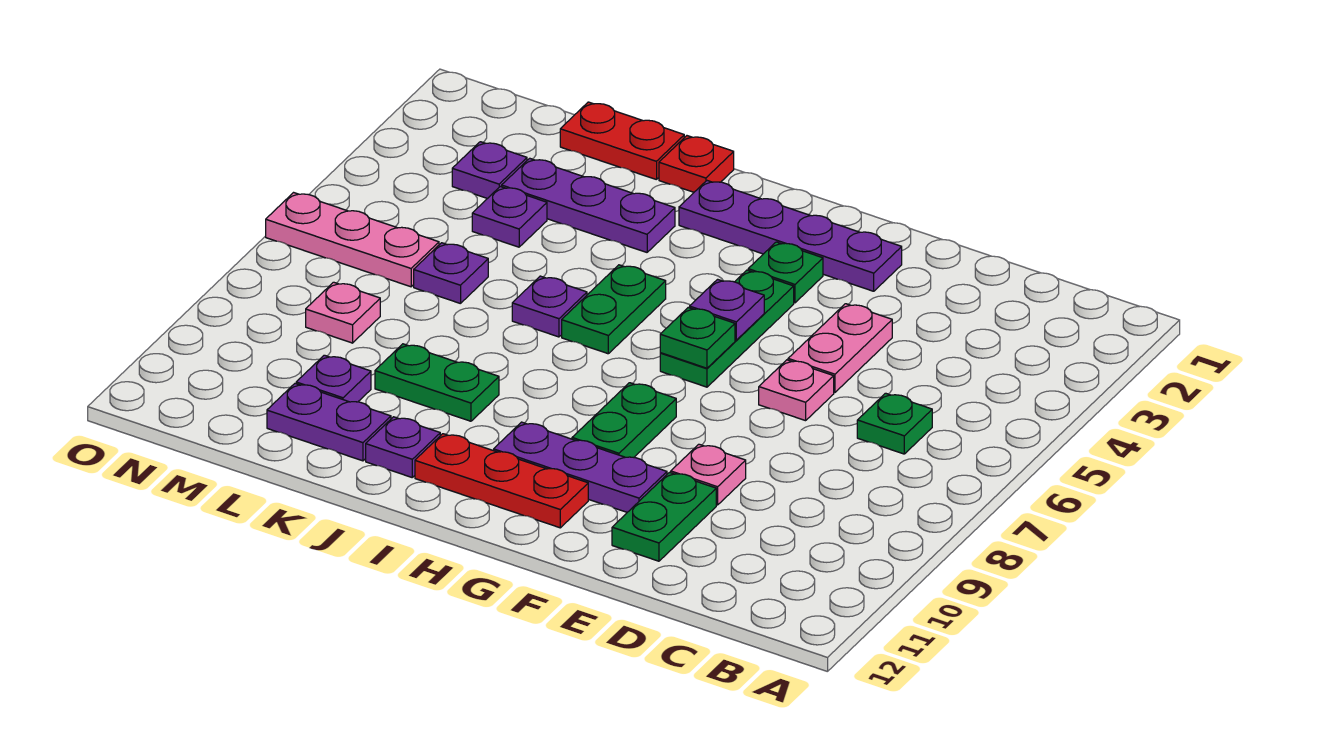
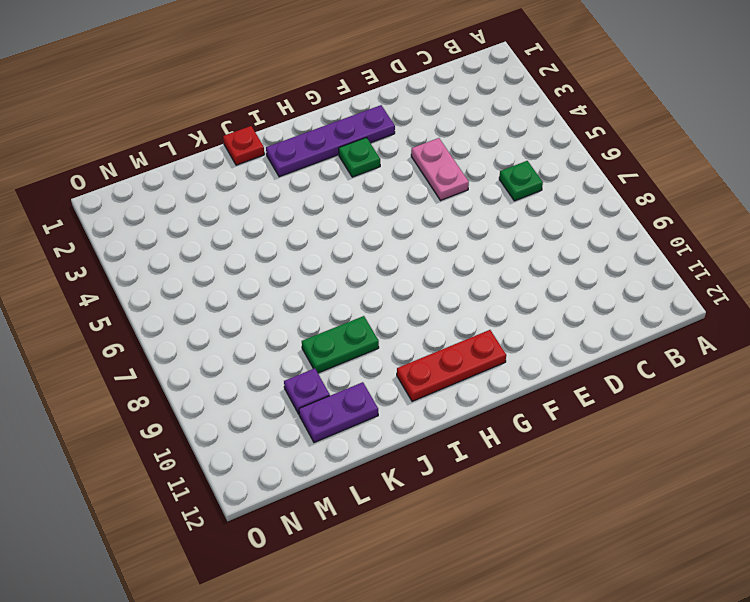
none -> pink 1x1 plate [759,360,834,421]
none -> pink 1x1 plate [671,444,746,505]
none -> green 1x2 plate [612,472,716,561]

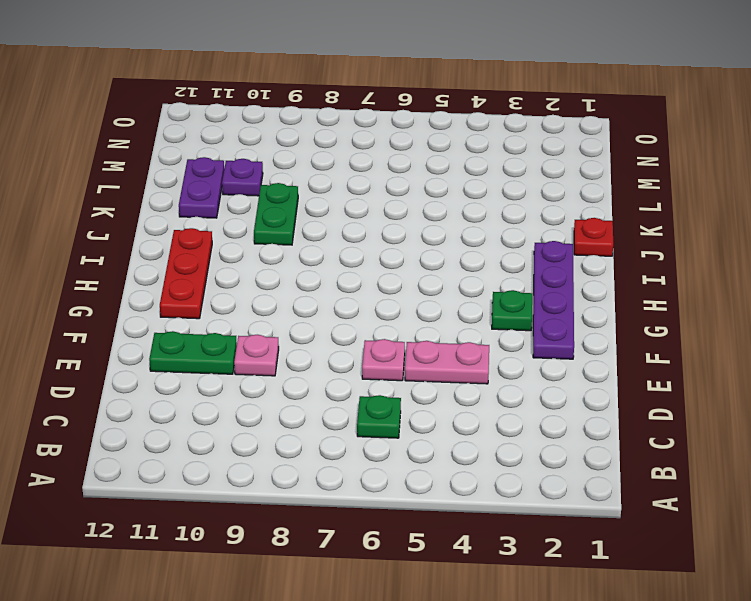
none -> purple 1x3 plate [494,422,667,512]
none -> green 1x3 plate [660,270,794,387]
none -> green 1x2 plate [572,383,676,457]

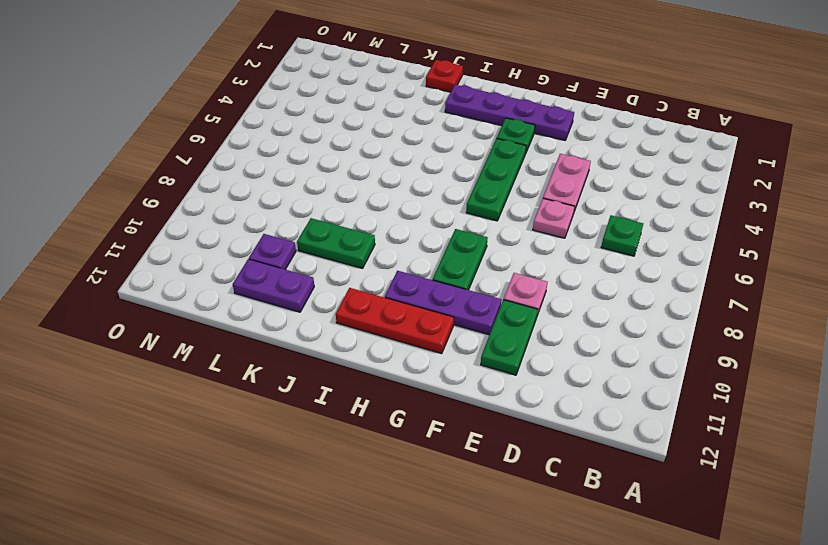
none -> green 1x2 plate [562,265,666,354]
none -> purple 1x3 plate [502,158,675,252]
none -> purple 1x1 plate [512,276,587,337]

